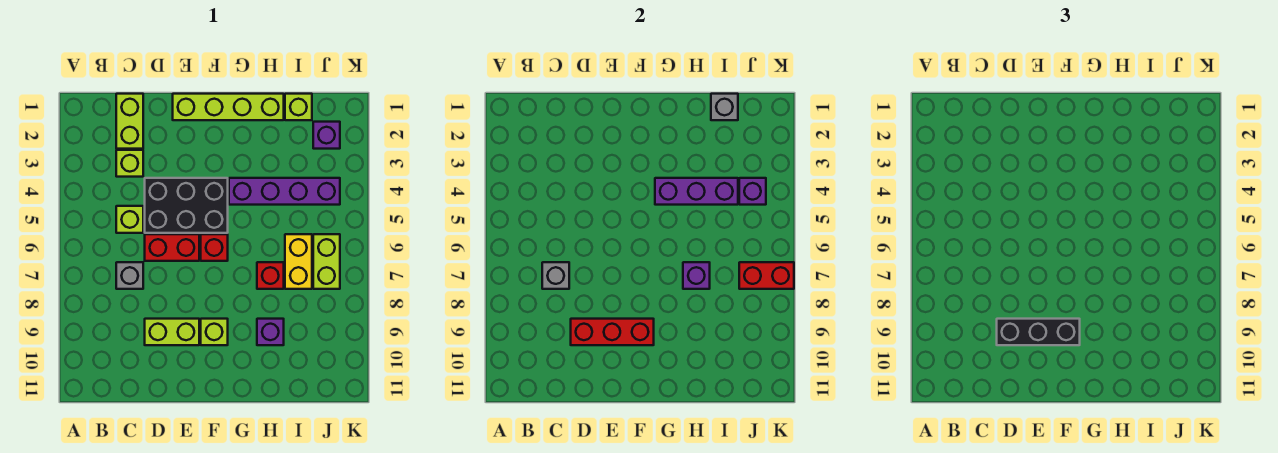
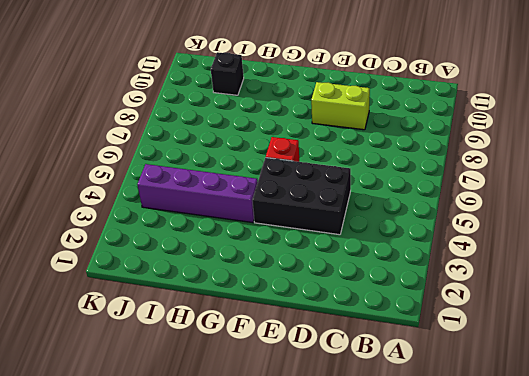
black 1x1 brick [211,52,244,95] -> none
none -> lime 1x2 brick [116,94,143,149]
none -> lime 1x1 brick [116,150,143,177]
none -> lime 1x1 brick [116,206,143,233]

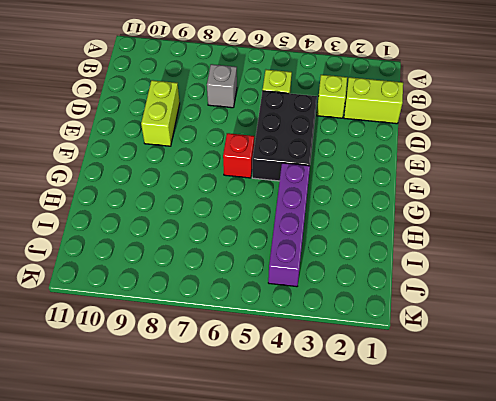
none -> red 1x2 brick [145,234,199,261]
none -> lime 1x4 brick [173,94,284,120]
none -> lime 1x1 brick [201,319,228,345]

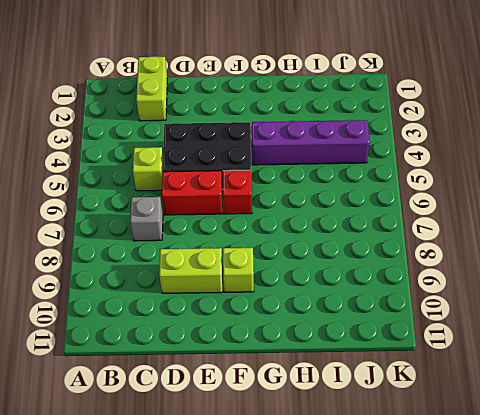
none -> lime 1x1 brick [116,150,143,177]
none -> lime 1x4 brick [173,94,284,120]
none -> red 1x1 brick [257,262,284,289]

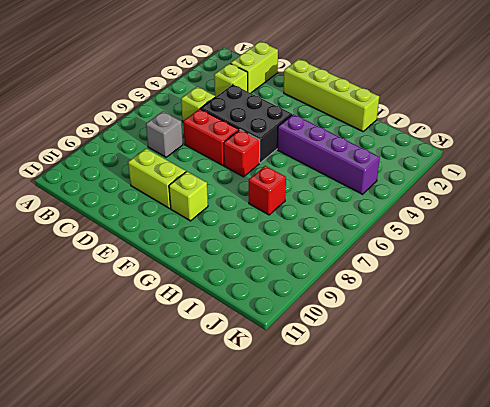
none -> purple 1x1 brick [257,319,284,345]
none -> lime 1x1 brick [285,94,312,120]
none -> yellow 1x2 brick [285,234,312,289]

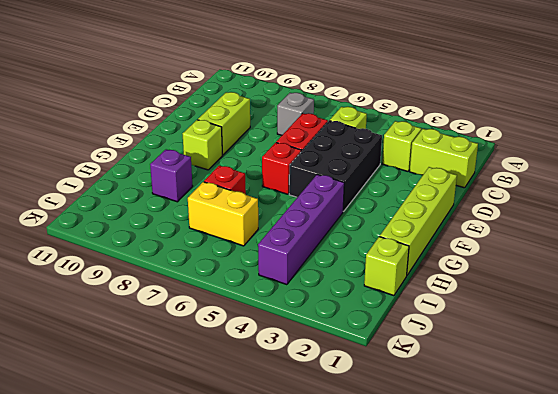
none -> purple 1x1 brick [313,122,340,149]
none -> lime 1x2 brick [313,234,340,289]
none -> grey 1x1 brick [542,262,569,289]

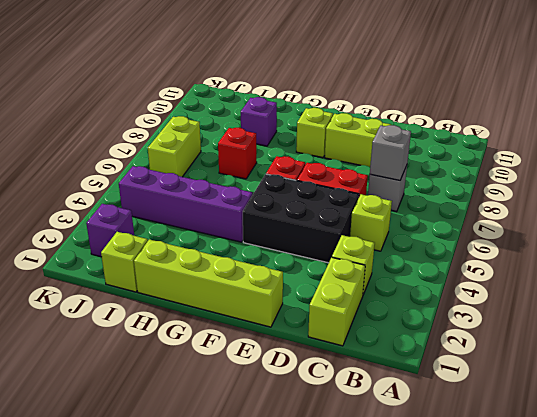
none -> yellow 1x2 brick [285,234,312,289]
none -> red 1x3 brick [571,319,654,345]
none -> purple 1x3 brick [655,178,738,205]

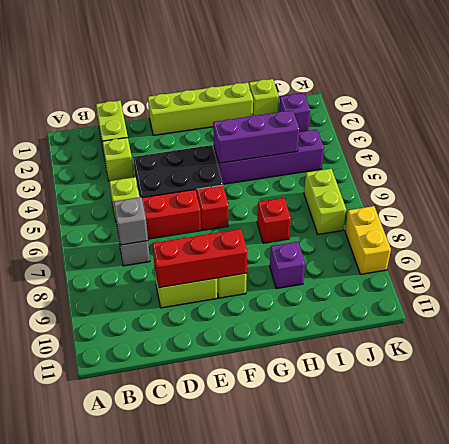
yellow 1x2 brick [345,206,391,274] -> yellow 1x2 brick moved to [285,234,312,289]
none -> purple 1x1 brick [683,262,710,289]
none -> grey 1x1 brick [711,94,738,120]
none -> purple 1x1 brick [739,178,766,205]

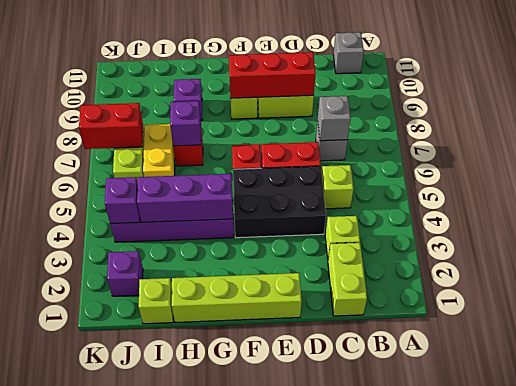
grey 1x1 brick [333,32,364,74] -> grey 1x1 brick moved to [711,94,738,120]
none -> black 1x3 brick [997,319,1080,345]

